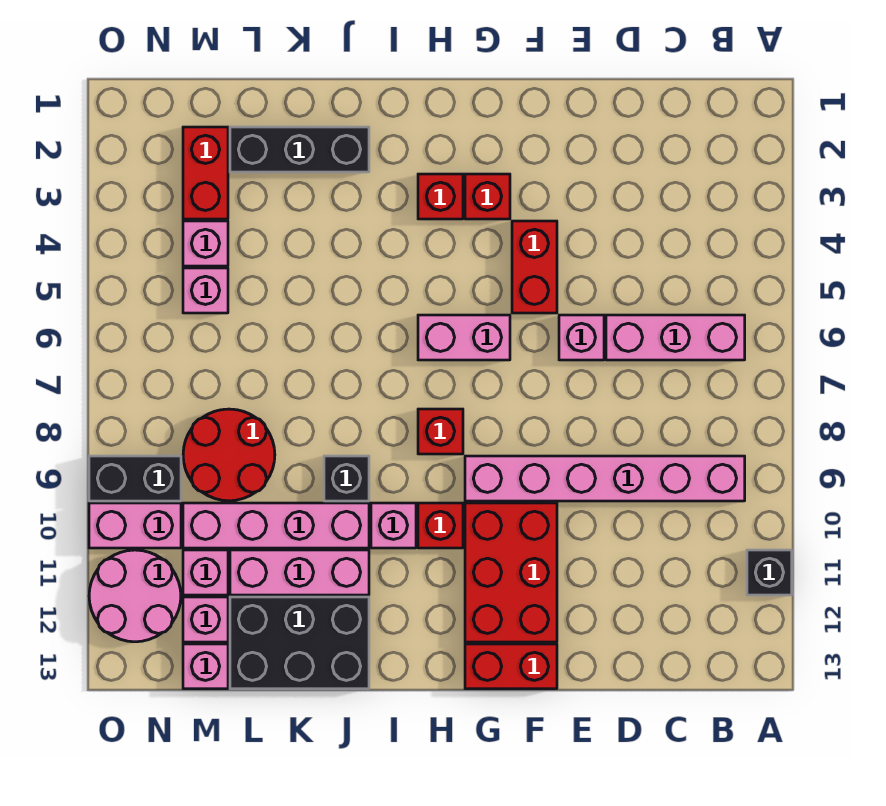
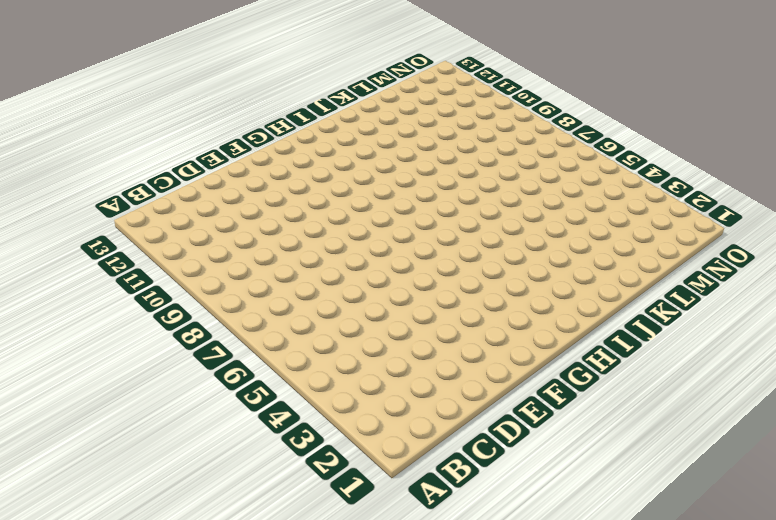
none -> black 1x1 brick [747,550,792,595]
none -> pink 1x3 brick [606,315,745,360]
none -> pink 1x6 brick [465,456,745,501]

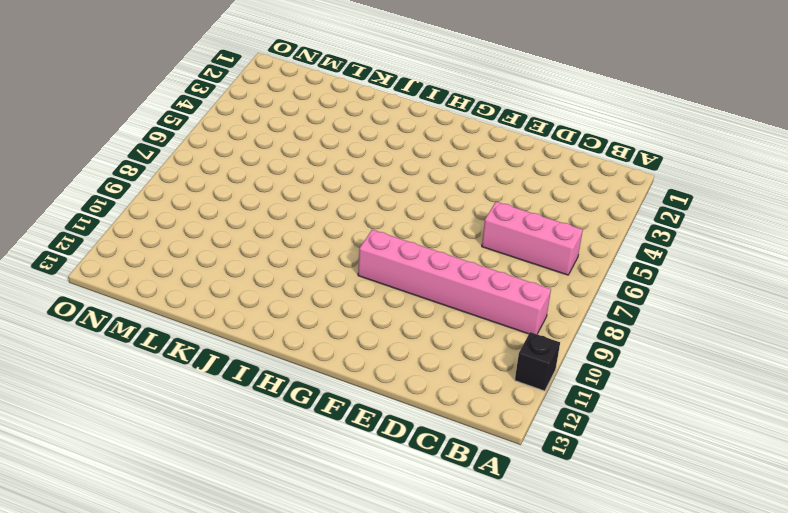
none -> pink 1x1 brick [559,315,604,360]
none -> red 1x2 brick [512,221,557,313]
none -> red 2x3 brick [465,503,557,642]

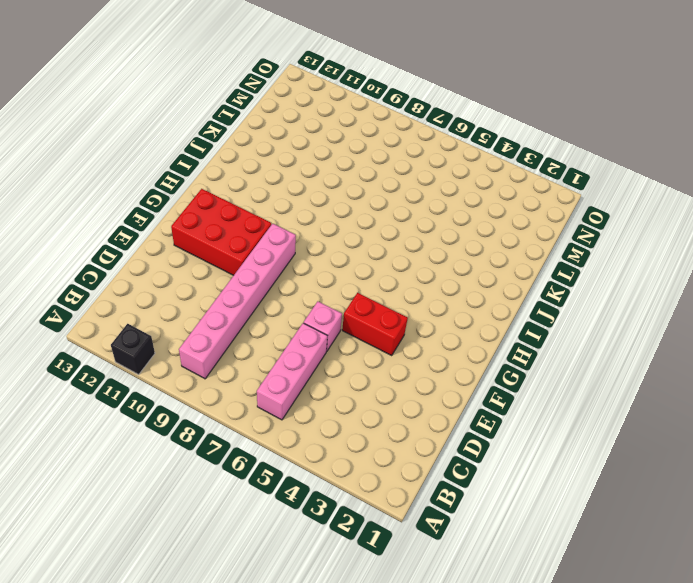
none -> red 1x2 brick [465,644,557,689]
none -> red 1x1 brick [465,174,510,219]
none -> pink 1x2 brick [418,315,510,360]

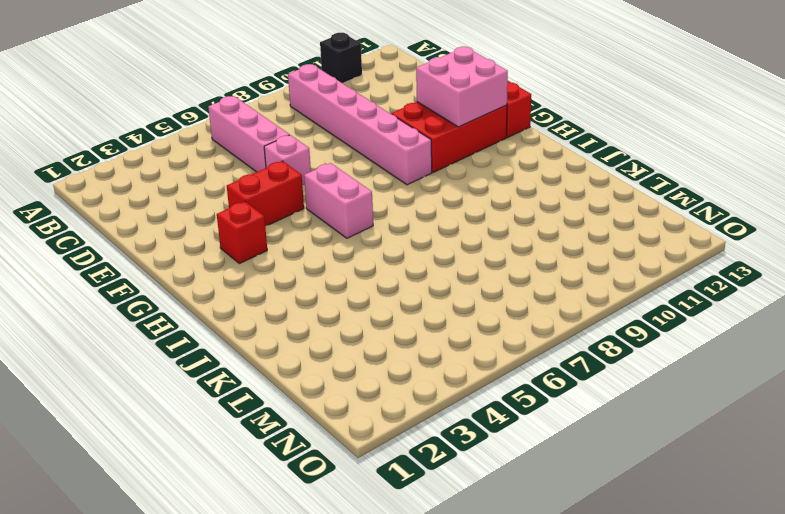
pink 2x2 brick [416,47,508,127] -> none
none -> red 1x1 brick [418,174,463,219]
none -> red 1x1 brick [418,409,463,454]
none -> red 1x1 brick [418,503,463,548]

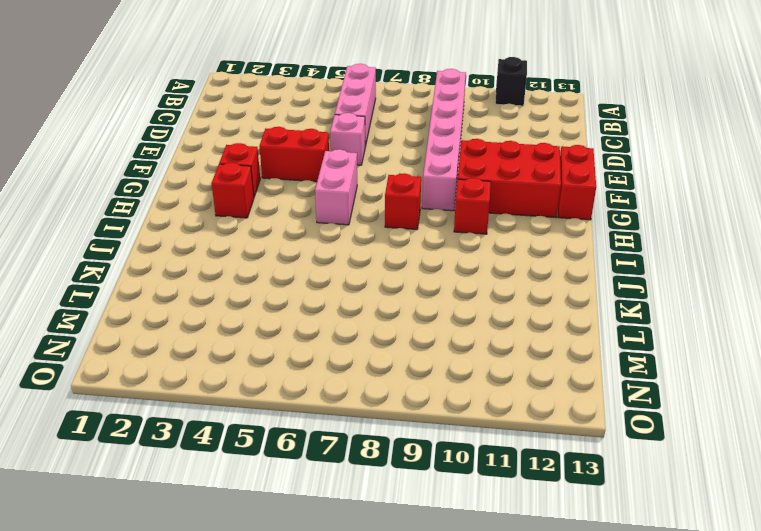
none -> pink 1x1 brick [371,503,416,548]
none -> black 1x3 brick [230,127,369,172]
none -> black 1x1 brick [324,456,369,501]

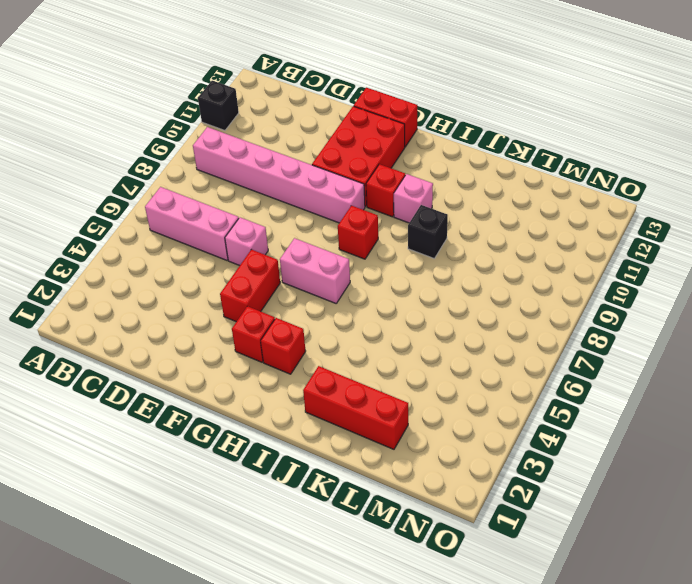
red 1x3 brick [303,366,408,449] -> black 1x3 brick [230,127,369,172]
none -> pink 1x4 brick [183,503,369,548]
none -> pink 1x3 brick [230,550,369,595]
none -> black 2x3 brick [230,597,369,689]

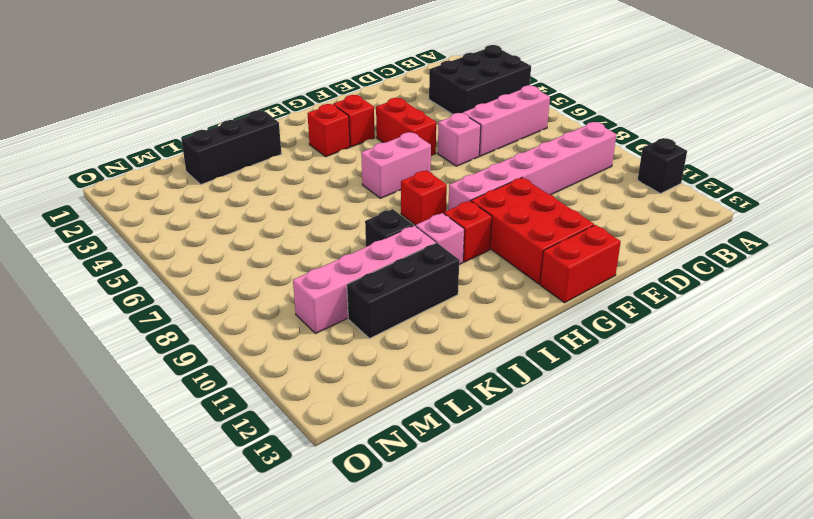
black 2x3 brick [429,45,531,114] -> black 2x3 brick moved to [230,597,369,689]
black 1x3 brick [347,243,459,339] -> pink 1x3 brick [230,550,369,595]
none -> red 2x2 round brick [183,409,275,501]
none -> red 1x2 brick [183,127,228,219]
none -> pink 1x1 brick [183,221,228,266]

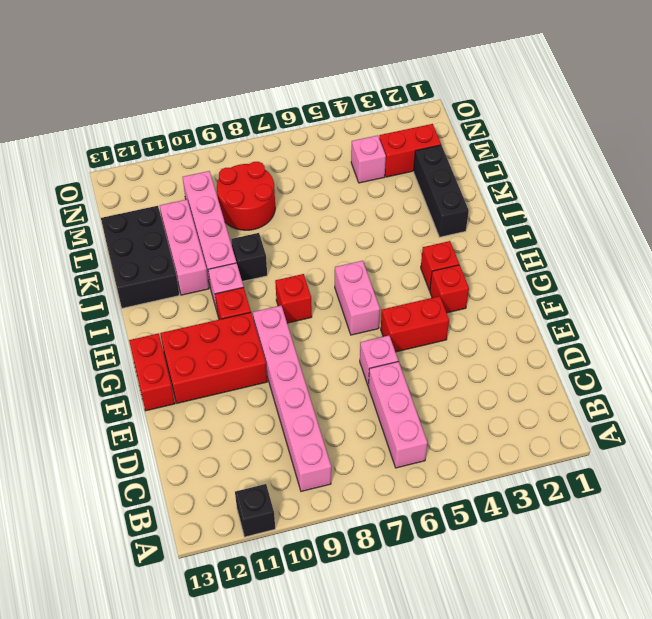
none -> pink 1x1 brick [183,268,228,313]
none -> pink 1x1 brick [183,550,228,595]
none -> pink 1x1 brick [183,597,228,642]

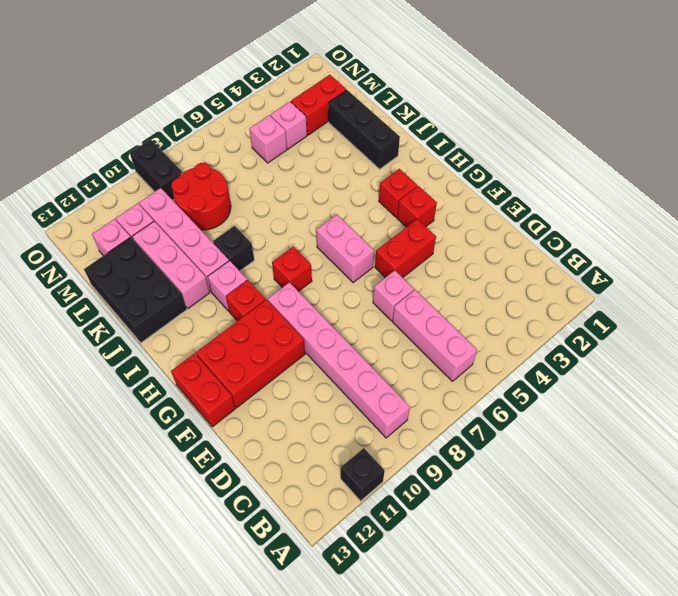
none -> pink 1x1 brick [183,644,228,689]
none -> pink 1x2 brick [89,503,181,548]
none -> pink 2x2 round brick [89,550,181,642]

